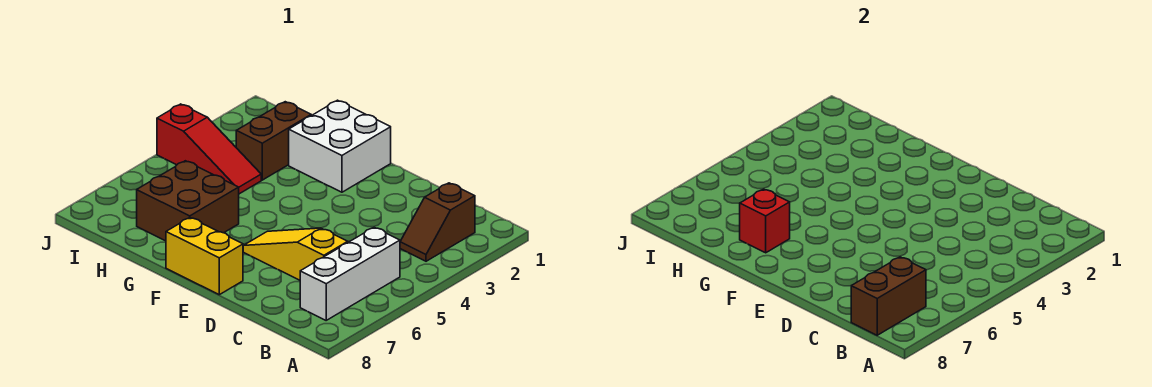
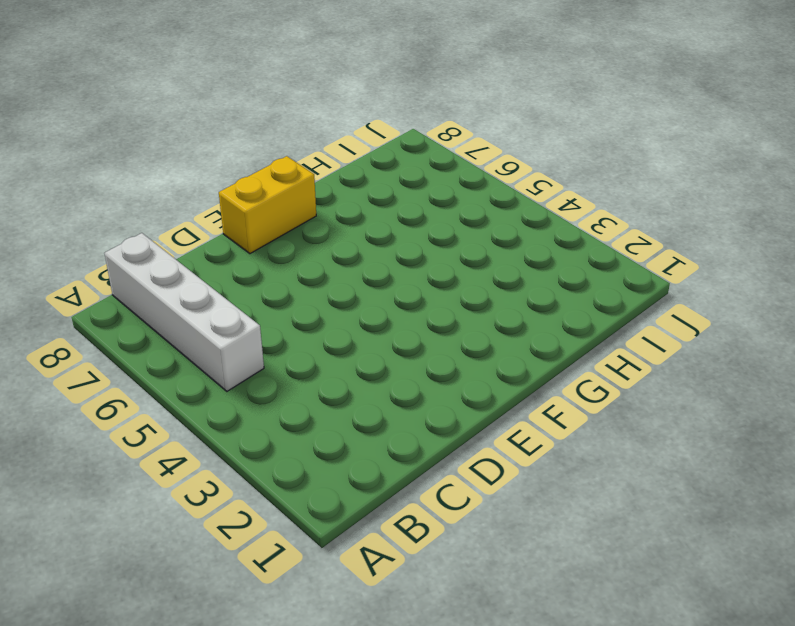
white 1x4 brick [104,233,264,391] -> white 1x3 brick [300,227,400,320]
none -> brown 1x2 slope [400,183,475,261]
none -> yellow 1x3 slope [243,228,348,280]

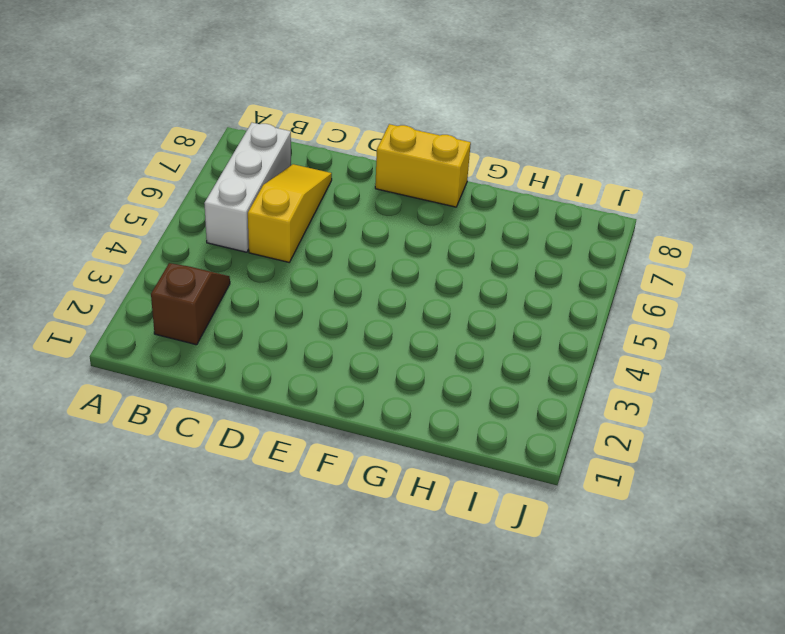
yellow 1x3 slope [248,164,332,262] -> yellow 1x3 slope turned to [243,228,348,280]
none -> white 2x2 brick [289,100,391,192]
none -> brown 2x2 brick [137,161,239,241]

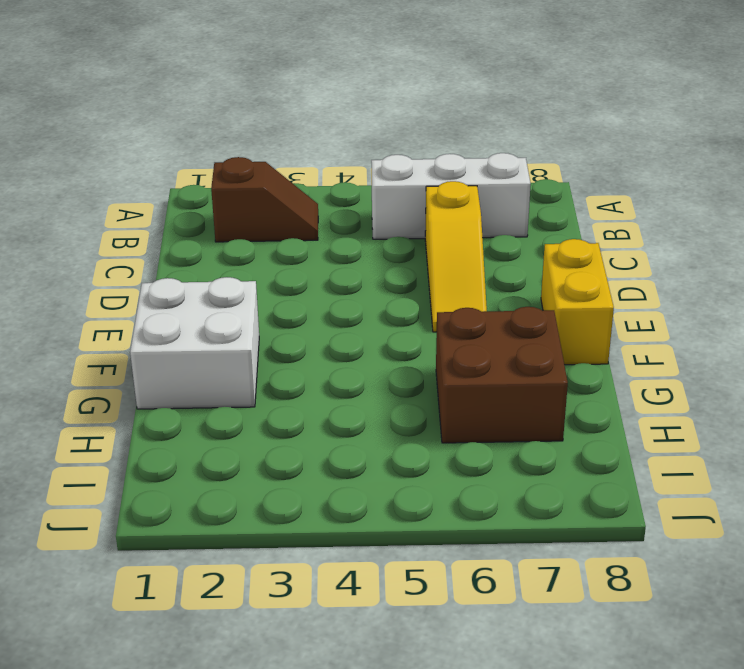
none -> brown 1x2 brick [236,102,311,180]
none -> red 1x3 slope [157,104,261,194]

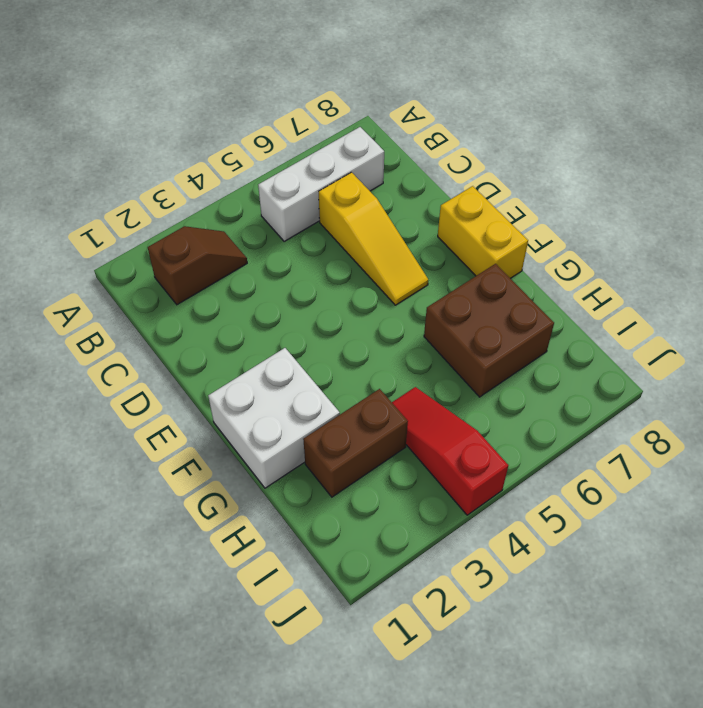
none -> brown 1x2 brick [851,257,926,335]
none -> red 1x1 brick [740,189,790,253]

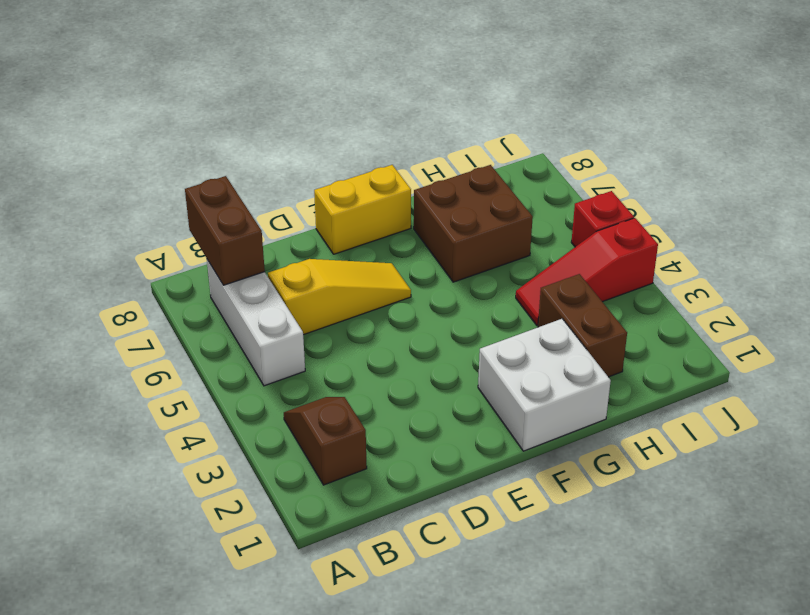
red 1x1 brick [571,191,634,247] -> red 1x1 brick moved to [740,189,790,253]

